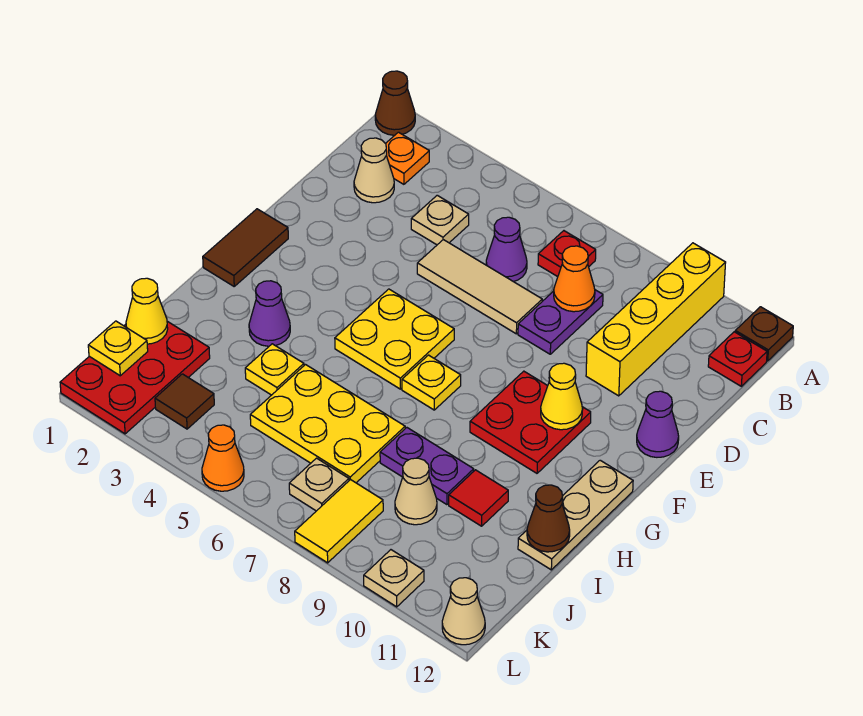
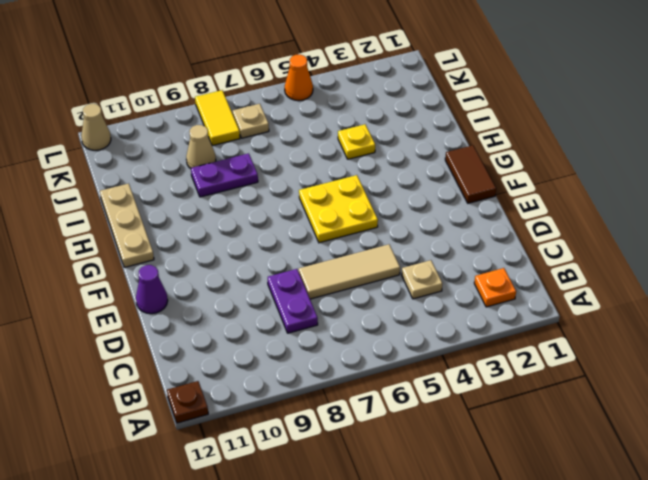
none -> brown 1x1 cone [375,71,415,135]
none -> yellow 1x4 brick [586,243,726,396]
none -> red 1x1 plate [538,231,596,277]
none -> red 1x1 plate [708,332,767,386]

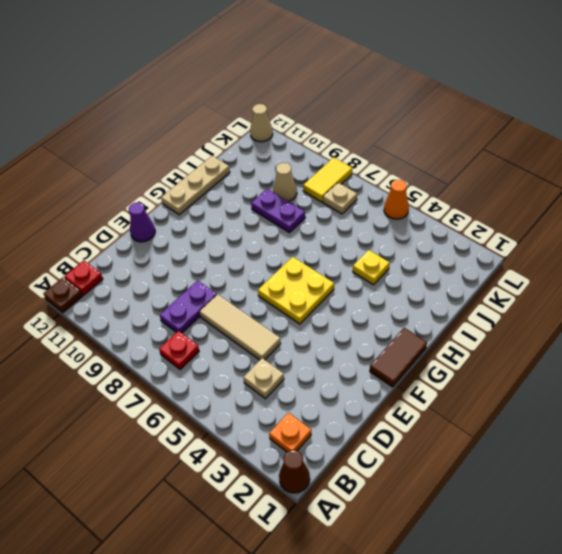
none -> yellow 1x4 brick [586,243,726,396]
none -> tan 1x1 cone [354,138,394,203]
none -> purple 1x1 cone [486,217,527,282]
none -> red 2x2 plate [470,371,591,473]

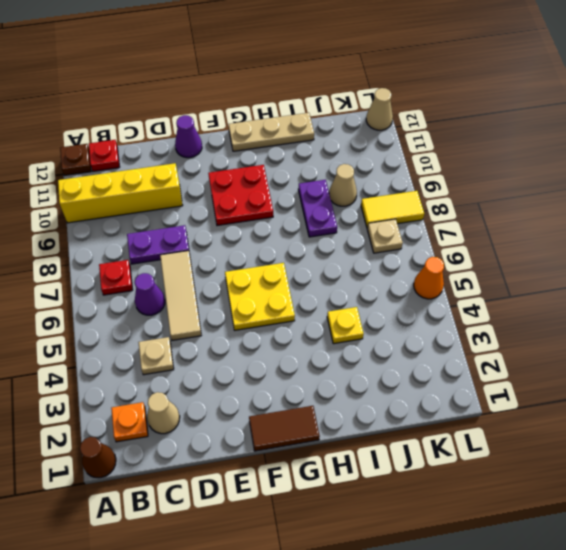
none -> yellow 1x1 plate [402,355,461,410]
none -> purple 1x1 cone [249,281,290,346]
none -> yellow 2x3 plate [250,365,405,483]
none -> red 1x1 tile [449,470,508,526]

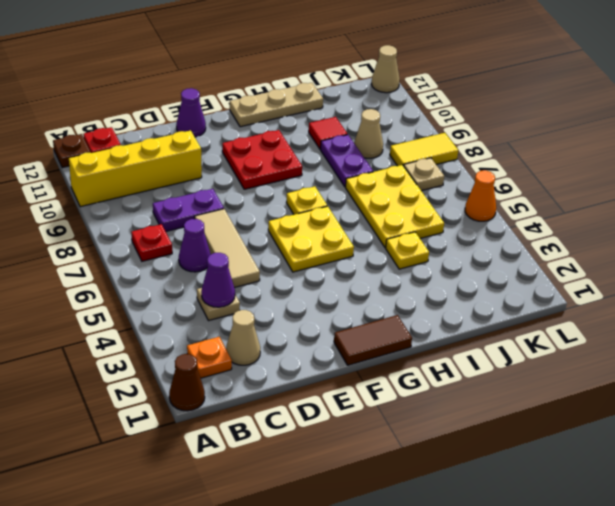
purple 1x1 cone [201,253,235,307] -> purple 1x1 cone moved to [249,281,290,346]
none -> red 2x3 plate [60,321,210,434]
none -> brown 1x1 tile [155,374,214,429]
none -> tan 1x1 plate [364,550,424,607]
none -> orange 1x1 cone [554,246,595,312]

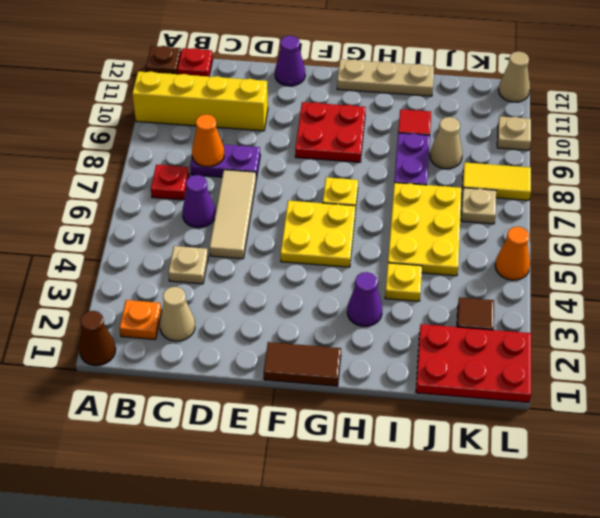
none -> yellow 1x1 cone [541,363,583,430]
none -> brown 1x1 cone [527,485,570,552]
none -> yellow 1x1 cone [126,278,168,344]
none -> yellow 1x1 plate [88,321,148,376]

